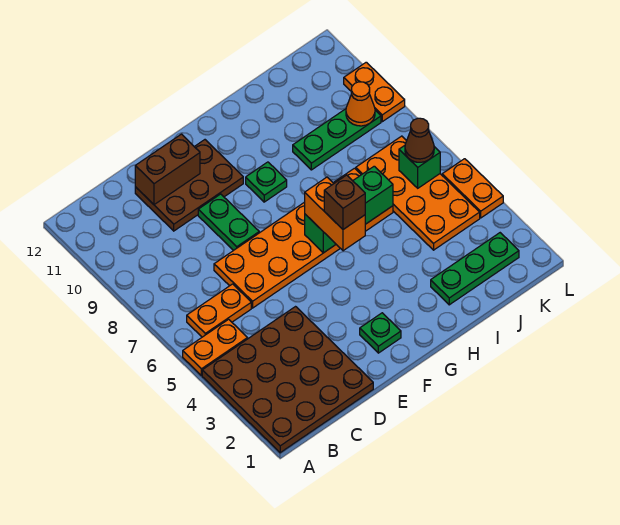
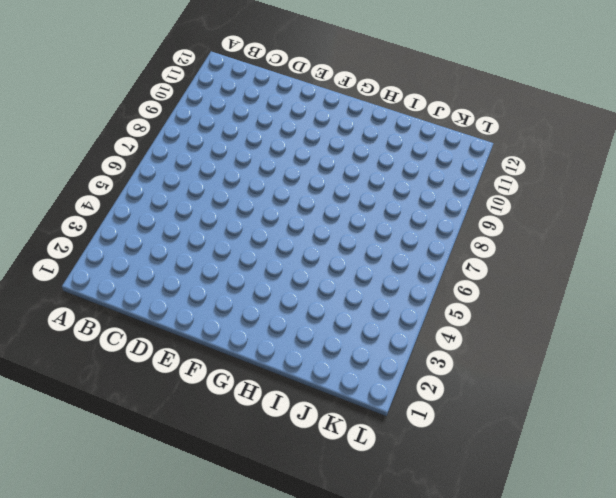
none -> brown 4x4 plate [202,307,373,453]
none -> orange 1x2 plate [183,319,248,376]
none -> orange 1x2 plate [187,284,251,337]

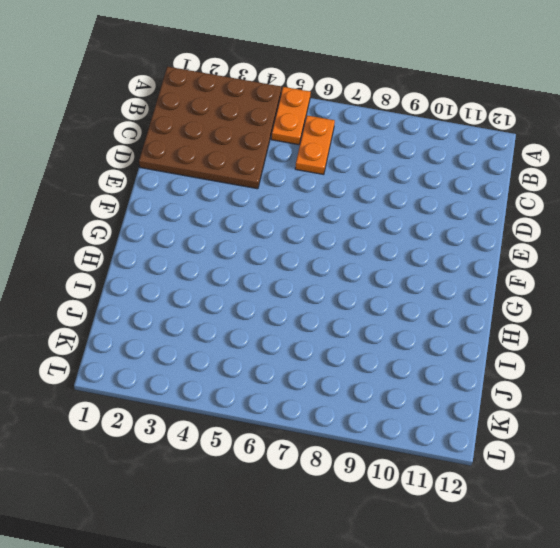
none -> orange 2x6 plate [214,168,393,308]
none -> brown 2x3 plate [135,140,243,231]
none -> green 1x2 plate [198,194,259,251]

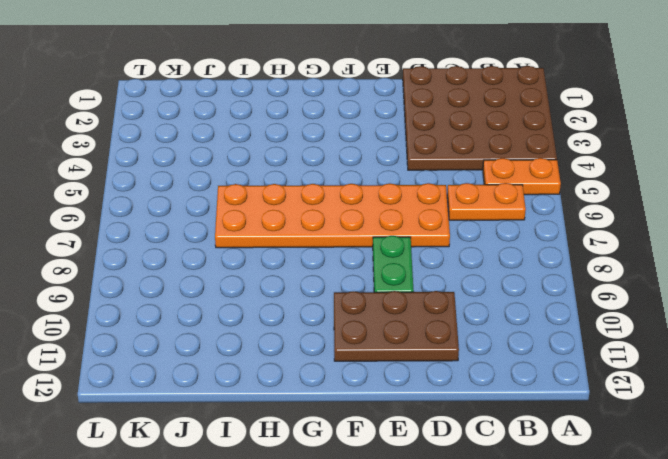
none -> green 1x1 plate [360,313,401,353]
none -> green 1x1 plate [246,162,287,202]
none -> green 1x3 plate [431,233,519,305]

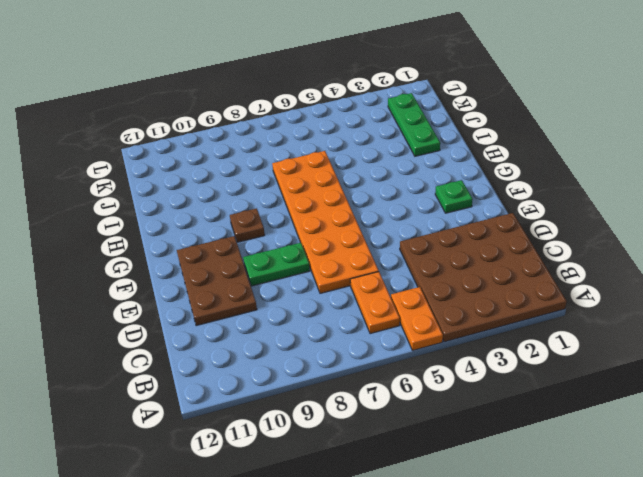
brown 1x1 plate [230,208,265,242] -> green 1x1 plate [246,162,287,202]
none -> green 1x3 plate [293,109,381,170]
none -> orange 2x4 plate [356,136,480,250]
none -> orange 1x2 plate [442,159,503,218]

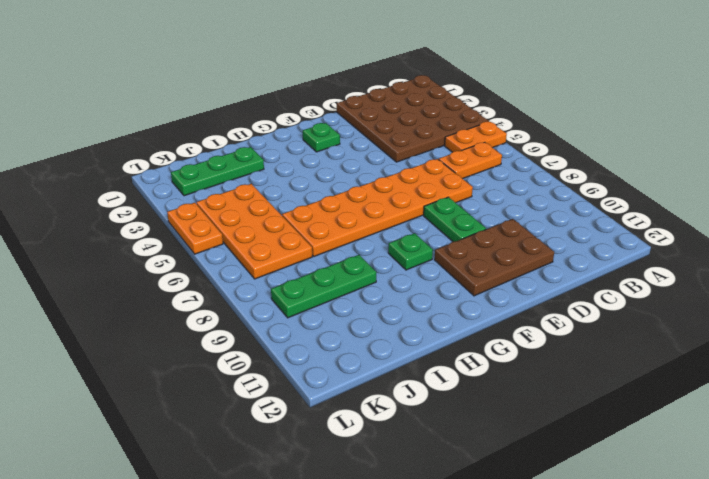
none -> orange 1x2 plate [344,62,405,122]
none -> brown 1x2 brick [135,134,200,205]
none -> green 1x3 brick [305,166,393,253]

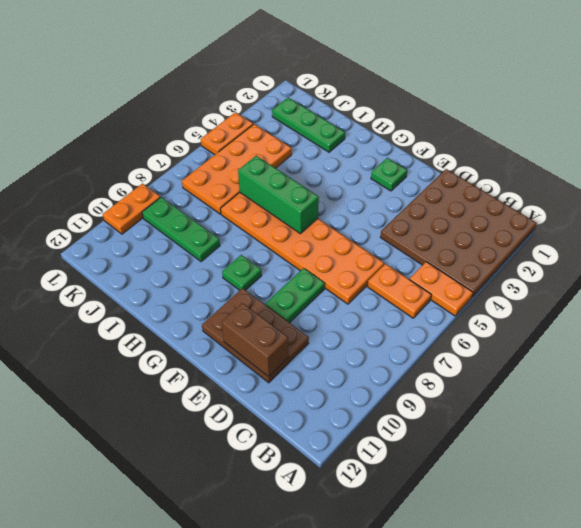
none -> green 1x1 brick [399,146,440,188]
none -> orange 1x1 cone [346,82,375,126]
none -> orange 1x2 brick [305,177,365,251]

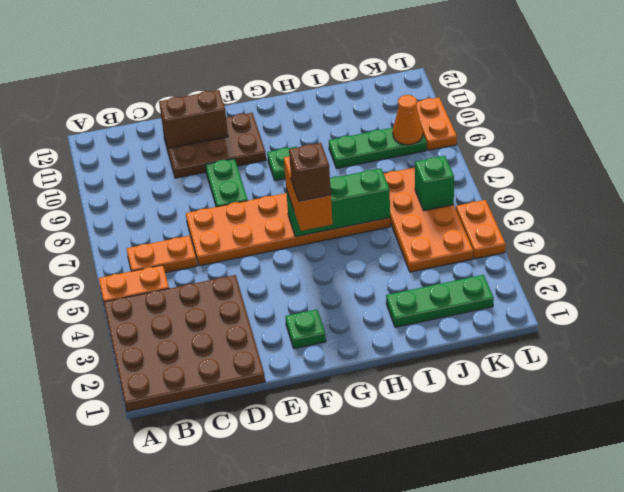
none -> brown 1x1 cone [405,118,434,162]

